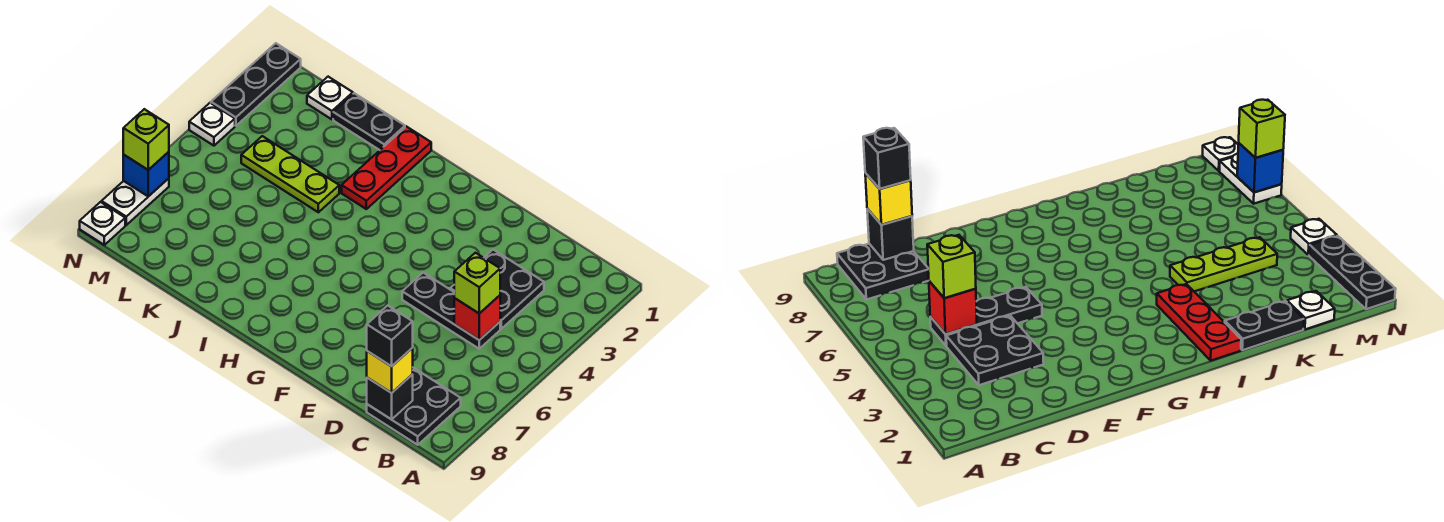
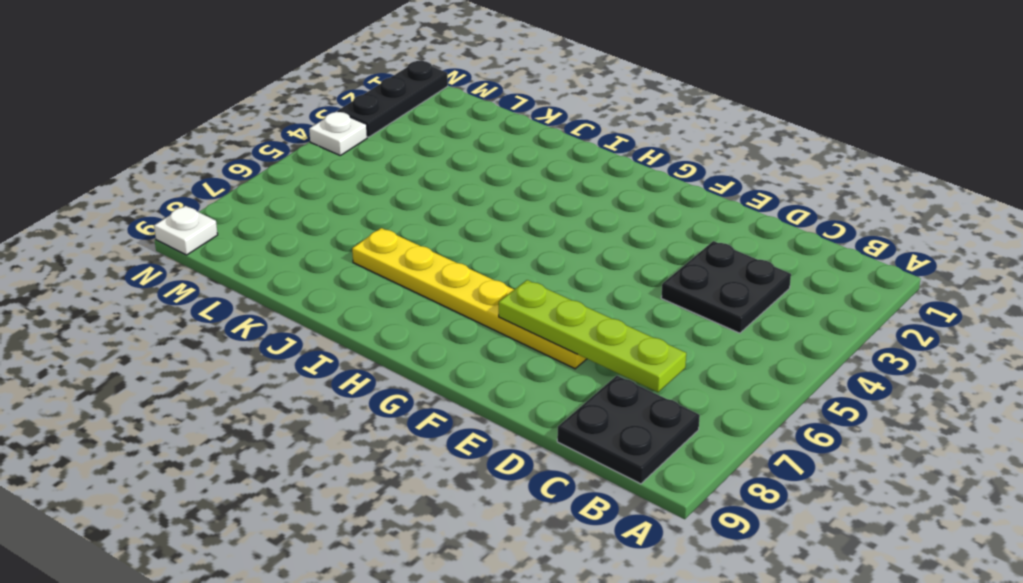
lime 1x4 plate [499,280,686,392] -> none
yellow 1x6 plate [352,228,586,369] -> none
none -> black 1x3 plate [402,273,500,349]
none -> red 1x3 plate [342,126,431,209]
none -> black 1x2 plate [333,93,405,150]

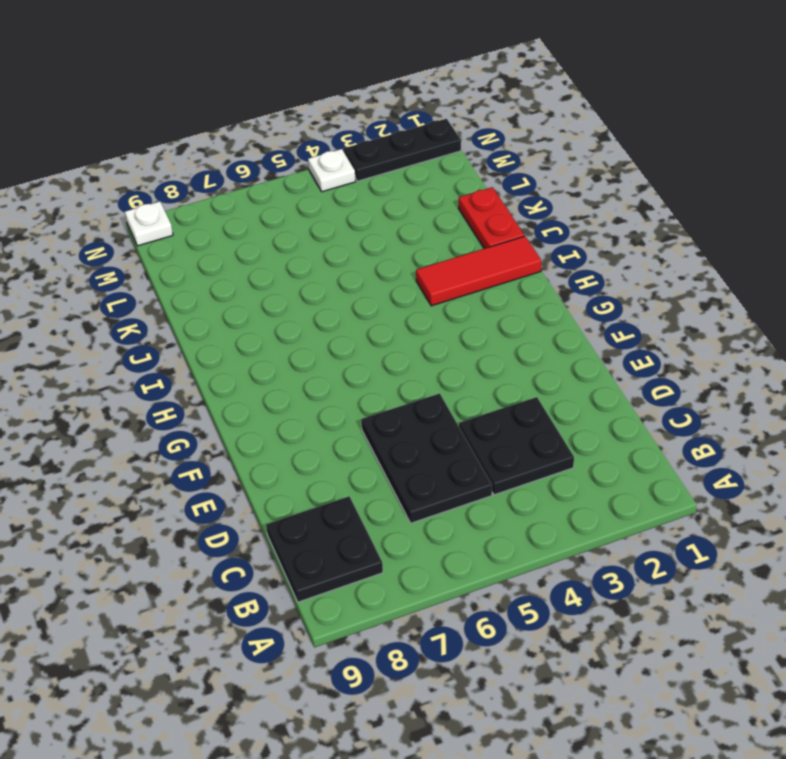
black 2x3 plate [361,393,492,523] -> black 1x3 plate [402,273,500,349]
red 1x3 tile [416,236,541,306] -> red 1x3 plate [342,126,431,209]
red 1x2 plate [459,187,524,249] -> black 1x2 plate [333,93,405,150]
none -> lime 1x3 plate [241,136,339,212]
none -> white 1x1 plate [307,77,353,119]
none -> white 1x2 plate [102,178,169,225]

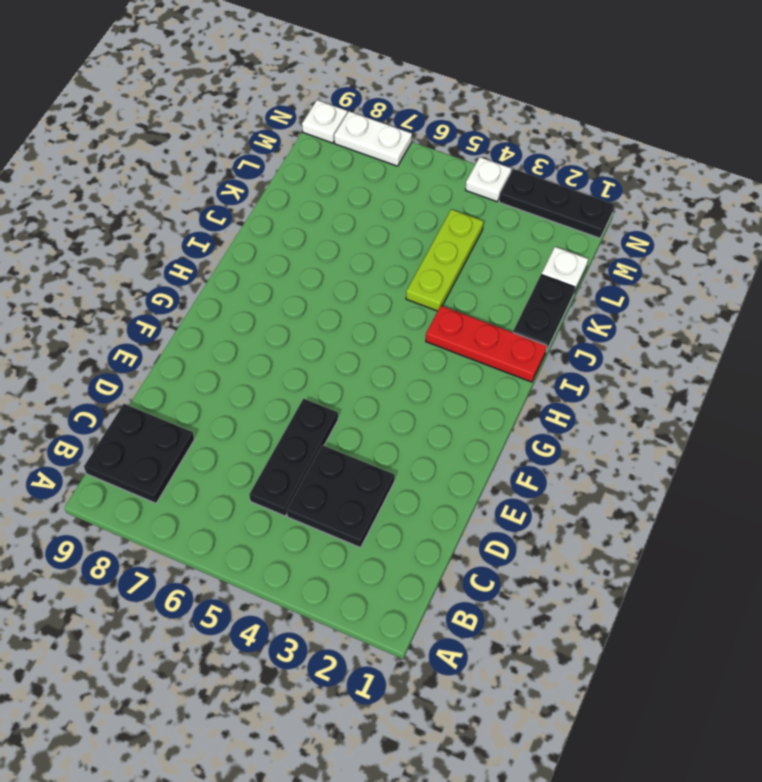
none -> red 1x1 brick [454,295,500,340]
none -> black 1x1 brick [367,375,413,419]
none -> blue 1x1 brick [123,152,169,196]

